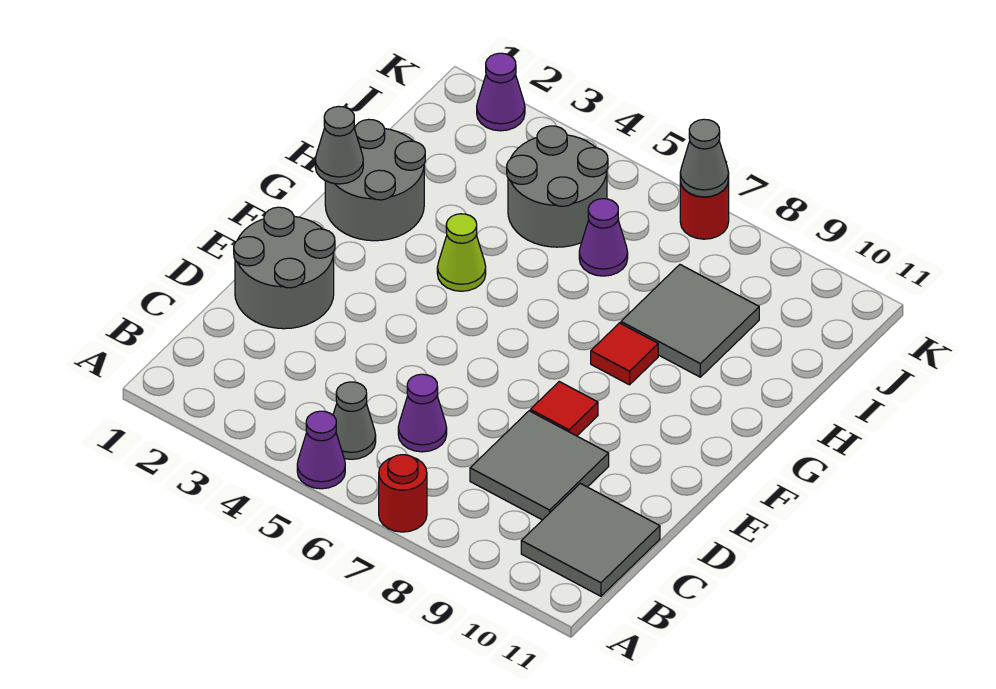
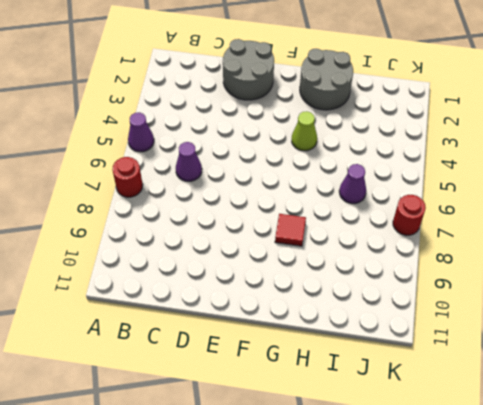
none -> grey 1x1 cone [333,382,376,459]
none -> grey 2x2 tile [521,483,660,596]
none -> grey 2x2 tile [470,411,609,520]

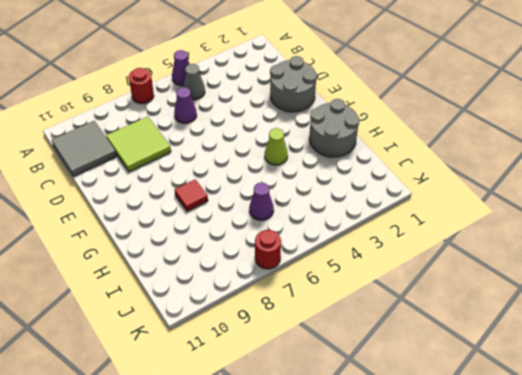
lime 2x2 tile [106,117,171,172] -> grey 2x2 tile [470,411,609,520]
none -> red 1x1 tile [530,382,598,436]
none -> grey 2x2 tile [621,265,759,377]
none -> grey 2x2 round brick [507,126,608,247]

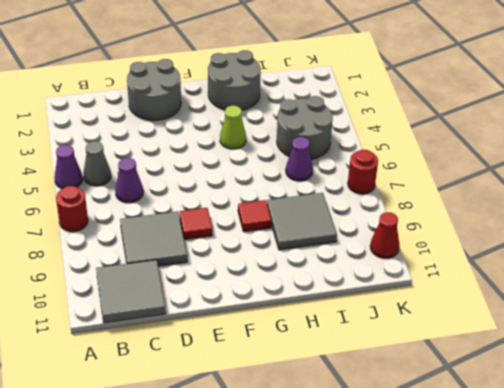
red 1x1 cone [370,212,400,258] -> none
none -> purple 1x1 cone [477,53,525,131]
none -> grey 1x1 cone [315,106,363,184]
none -> grey 1x1 cone [680,119,729,197]

